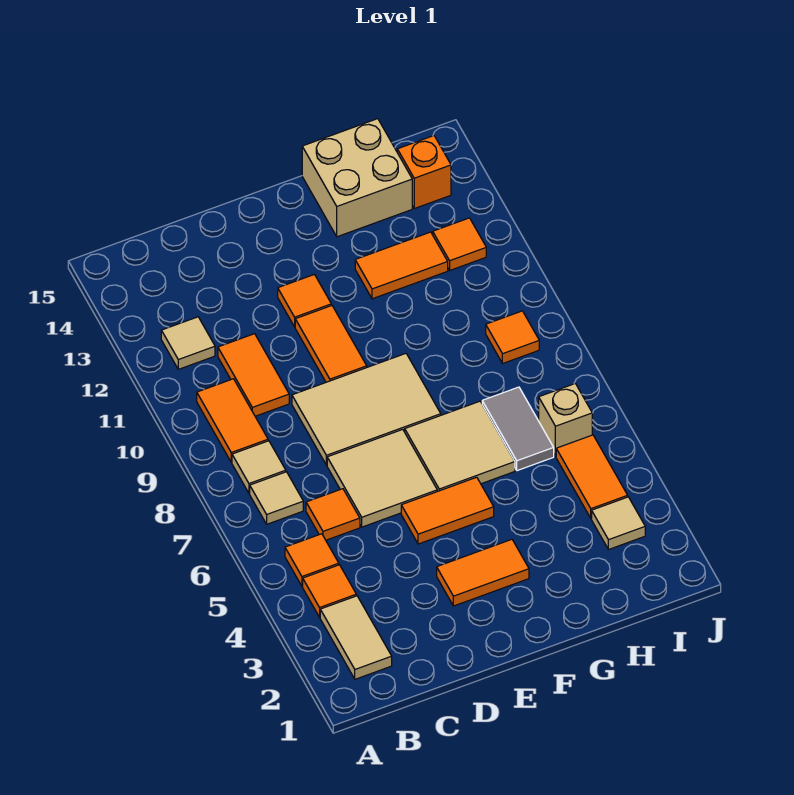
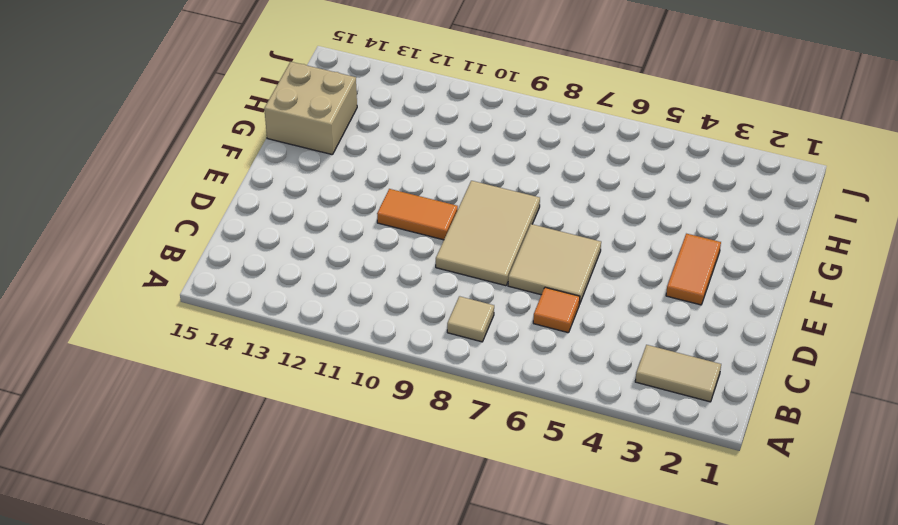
none -> orange 1x1 tile [303,565,356,617]
none -> orange 1x1 tile [285,534,339,586]
none -> tan 1x1 tile [250,472,303,524]

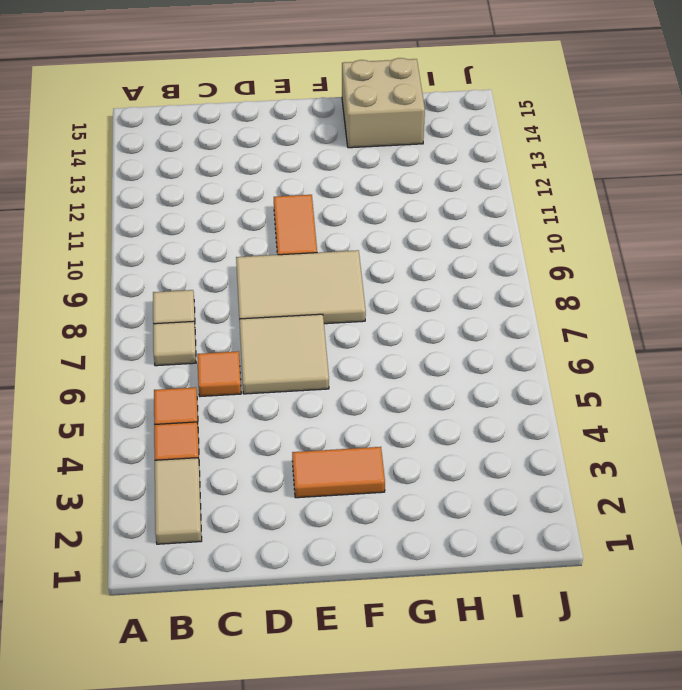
none -> orange 1x2 tile [197,379,268,462]
none -> tan 1x1 tile [161,317,215,369]
none -> orange 1x2 tile [218,334,289,416]

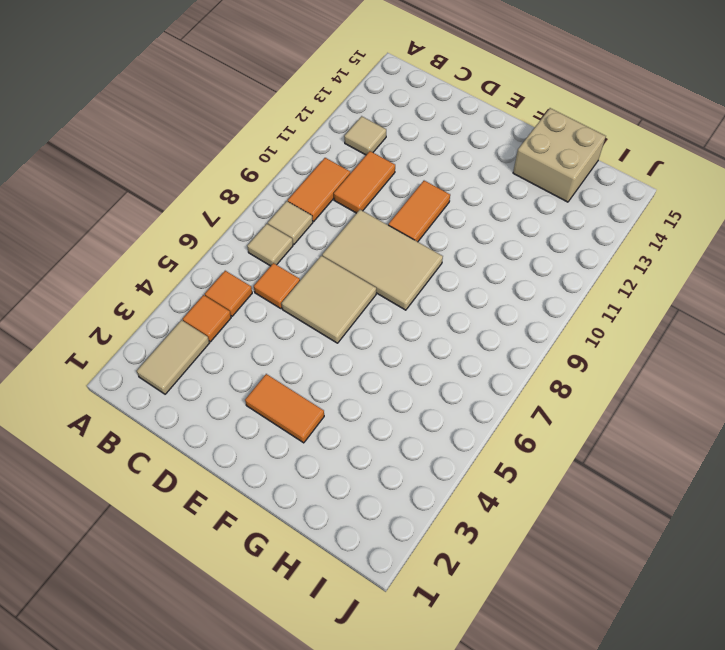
none -> orange 1x2 tile [401,477,494,544]
none -> orange 1x1 tile [278,275,331,327]
none -> tan 2x2 tile [405,401,515,491]

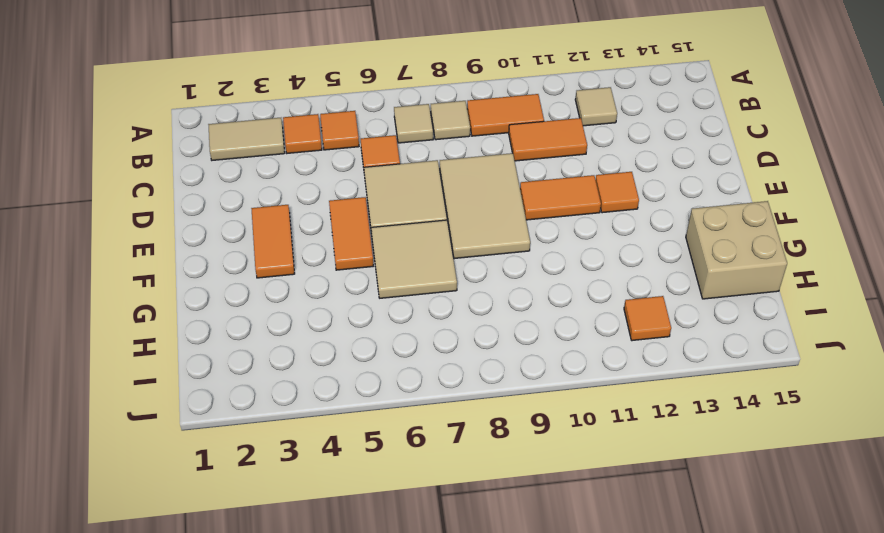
none -> orange 1x2 tile [355,232,448,299]
none -> grey 1x2 tile [482,387,554,471]
none -> tan 1x1 tile [592,497,645,550]

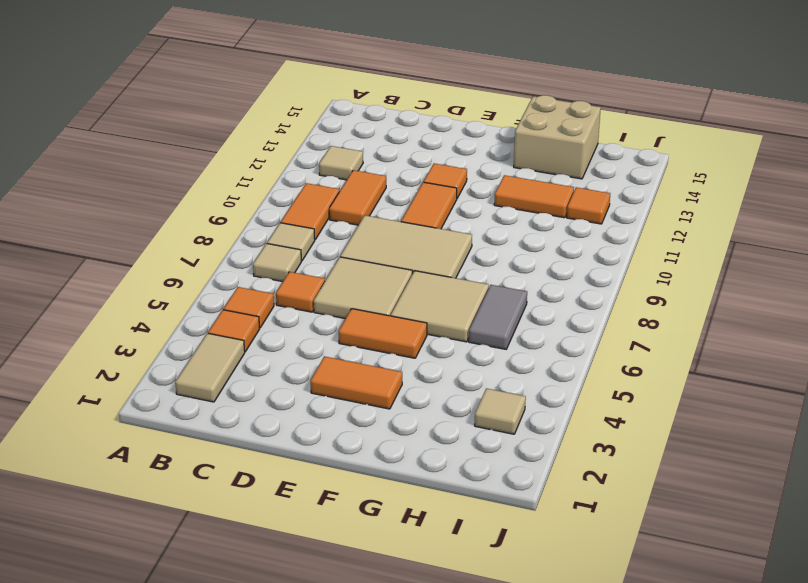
none -> orange 1x2 tile [556,435,628,518]
none -> tan 1x1 brick [539,384,592,457]
none -> orange 1x1 tile [486,311,539,363]

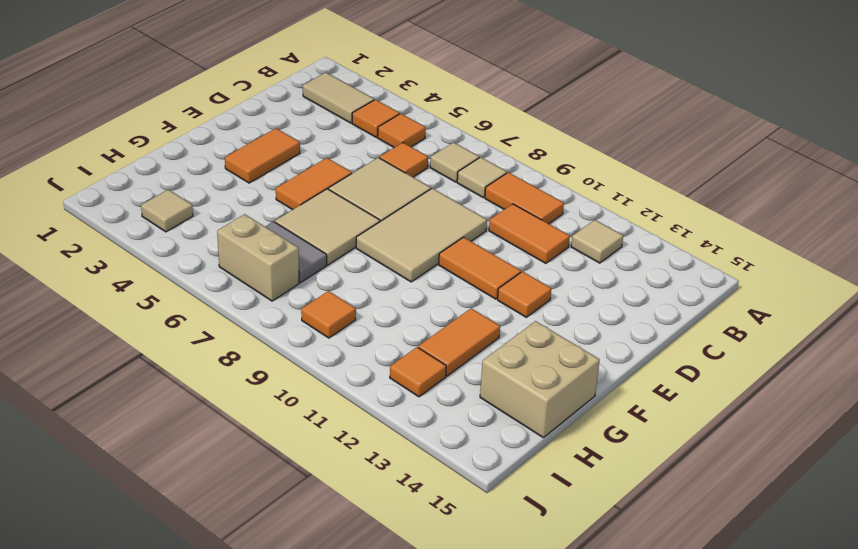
tan 1x2 brick [217,214,299,301] -> tan 1x1 brick [539,384,592,457]
none -> orange 1x2 tile [556,435,628,518]
none -> orange 1x1 brick [397,136,451,208]

